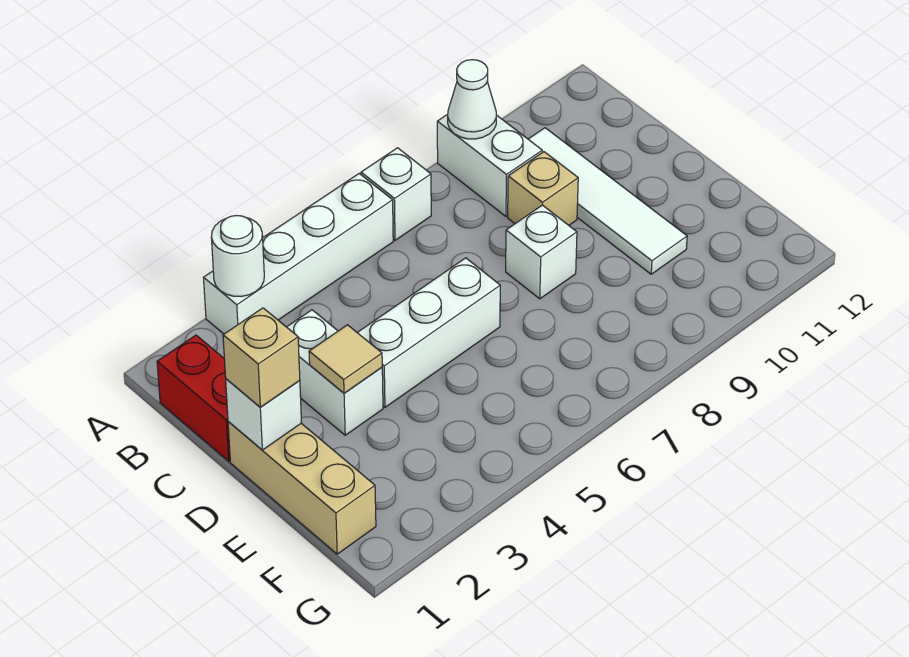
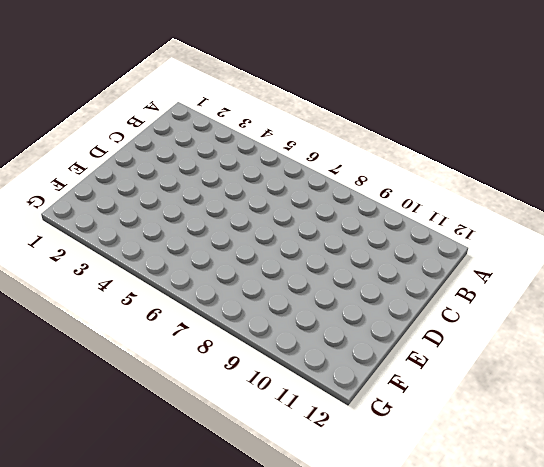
none -> white 1x4 brick [204,174,393,334]
none -> white 1x1 brick [361,148,431,240]
none -> white 1x2 brick [437,114,542,216]

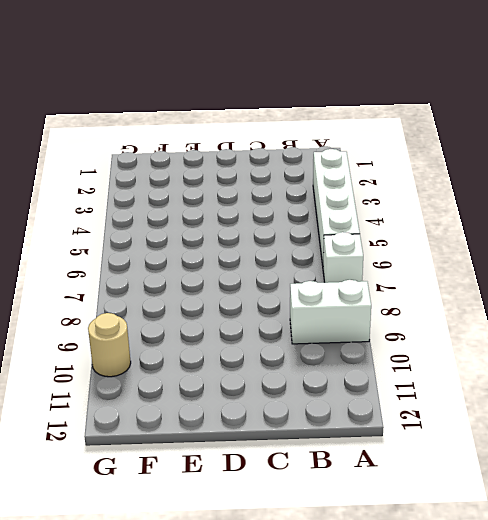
tan 1x1 round brick [88,313,131,377] -> none
none -> red 1x2 brick [157,335,230,461]
none -> white 1x4 tile [528,128,687,274]
none -> white 1x2 brick [287,310,383,435]

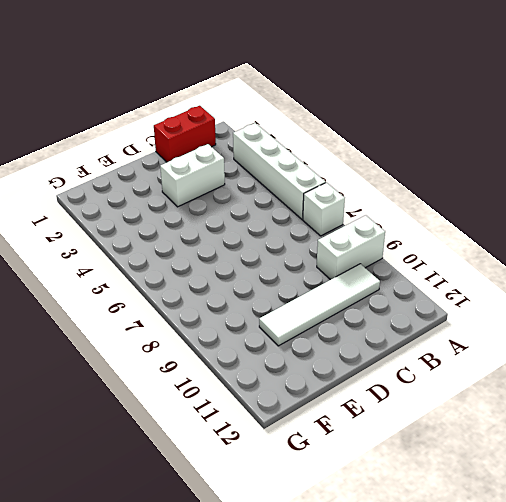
none -> tan 1x1 brick [508,152,578,225]
none -> tan 1x3 brick [228,421,376,554]
none -> white 1x3 brick [357,258,500,407]

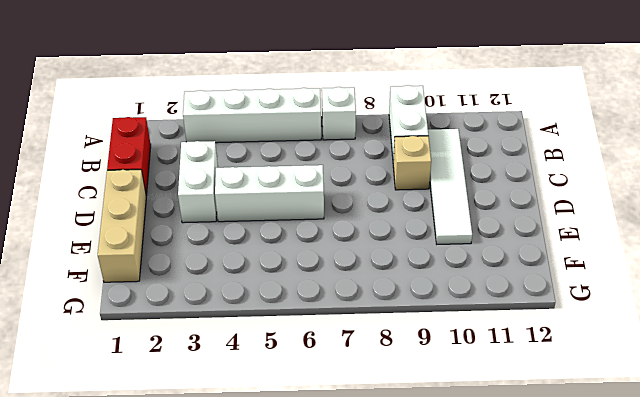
none -> white 1x1 brick [506,205,577,299]
none -> white 1x1 round brick [211,215,264,296]
none -> white 1x1 cone [448,60,496,139]

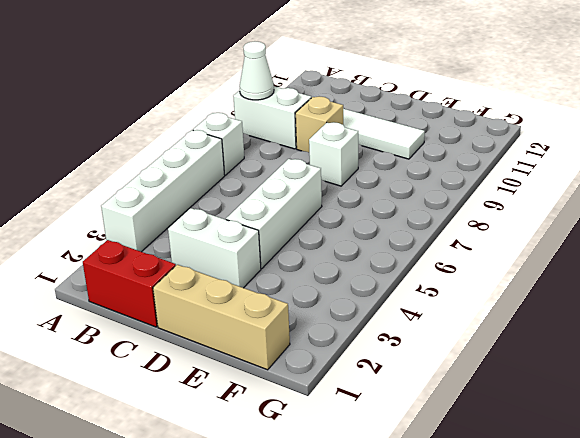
none -> white 1x1 round brick [211,215,264,296]
none -> white 1x1 brick [226,379,302,450]
none -> tan 1x1 tile [309,325,382,393]

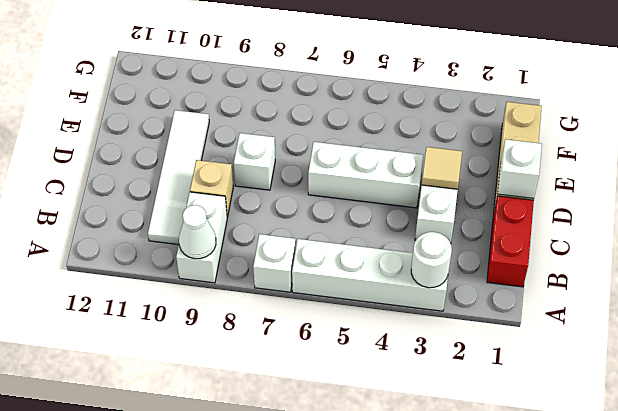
none -> tan 1x1 brick [223,308,300,407]

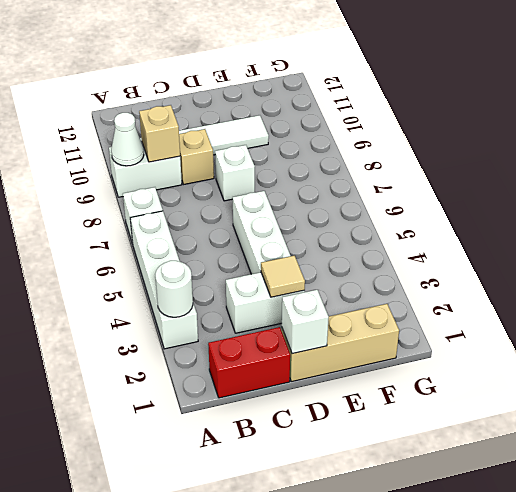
tan 1x1 brick [139,105,180,162] -> tan 1x1 brick moved to [223,308,300,407]

